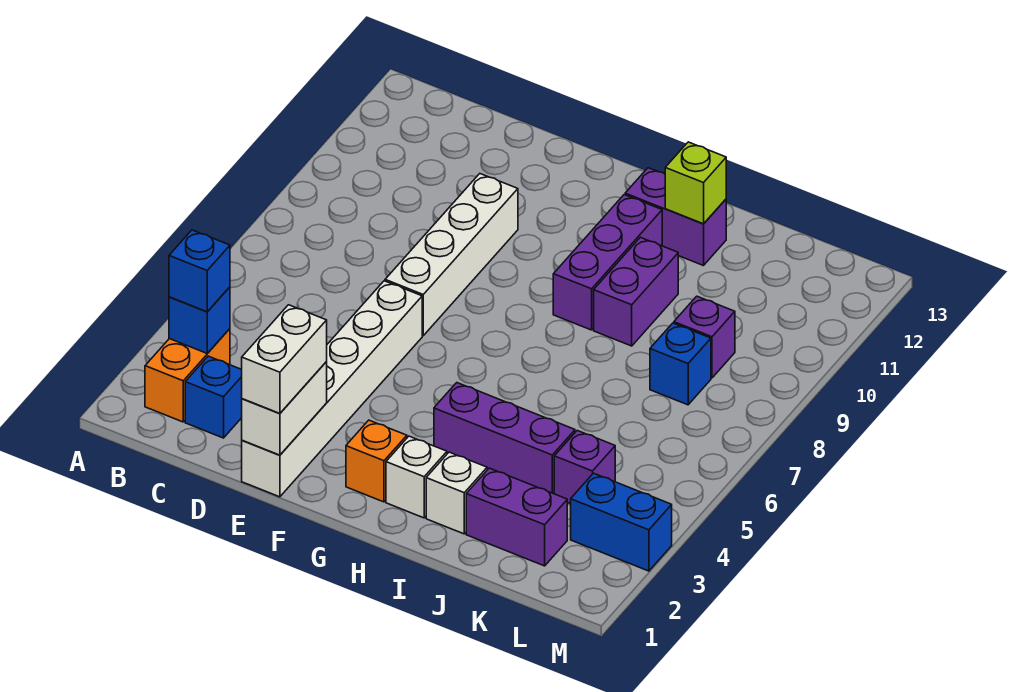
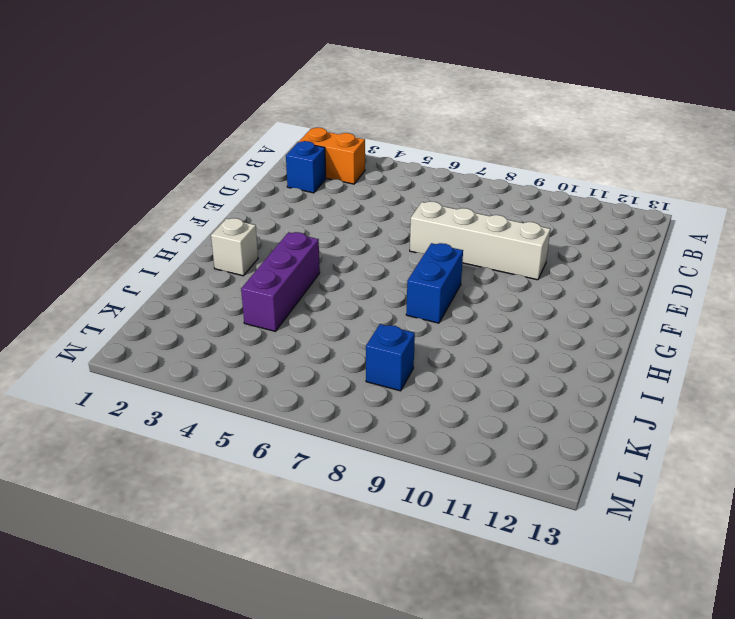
blue 1x2 brick [406,243,463,323] -> blue 1x2 brick moved to [571,473,672,571]
none -> white 1x6 brick [242,281,422,497]
none -> orange 1x1 brick [346,420,407,502]
none -> purple 1x3 brick [553,195,662,330]

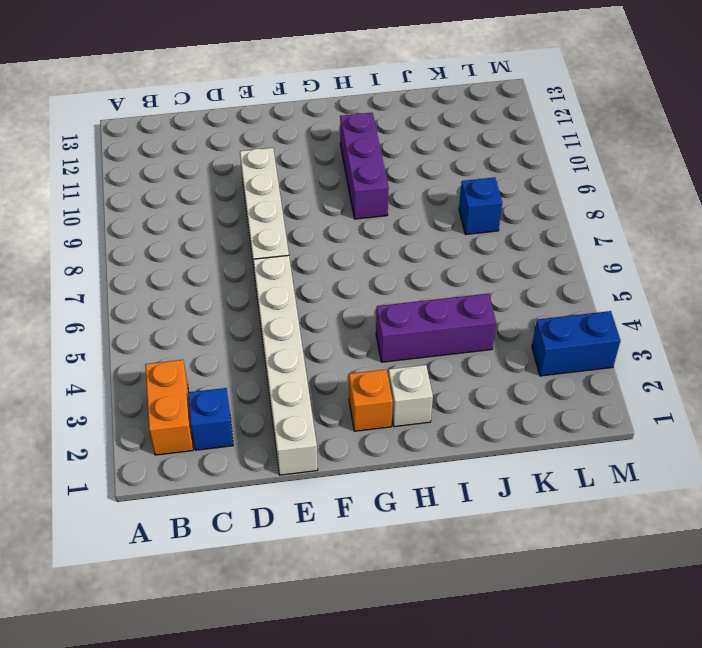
none -> purple 1x2 brick [625,168,726,266]
none -> white 1x1 brick [426,452,487,534]
none -> purple 1x2 brick [594,237,678,346]

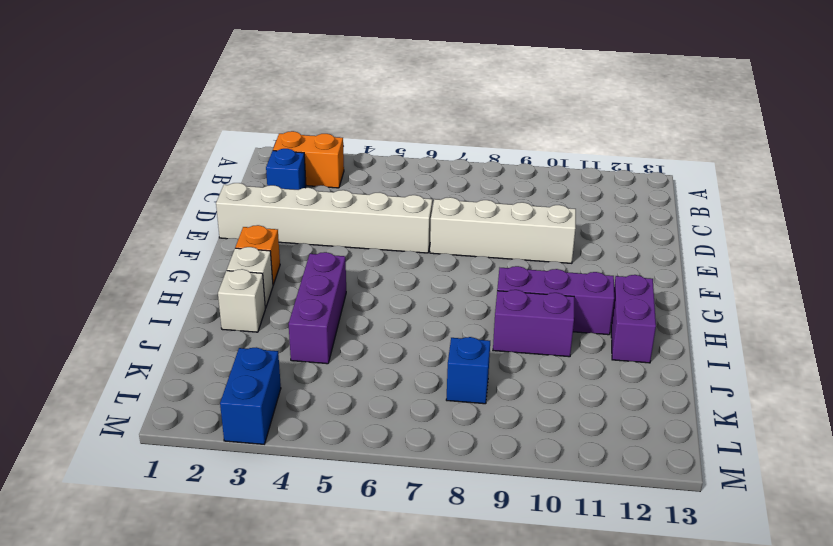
none -> purple 1x2 brick [466,468,567,566]
none -> purple 1x1 brick [554,431,615,504]
none -> purple 1x1 brick [674,296,735,378]

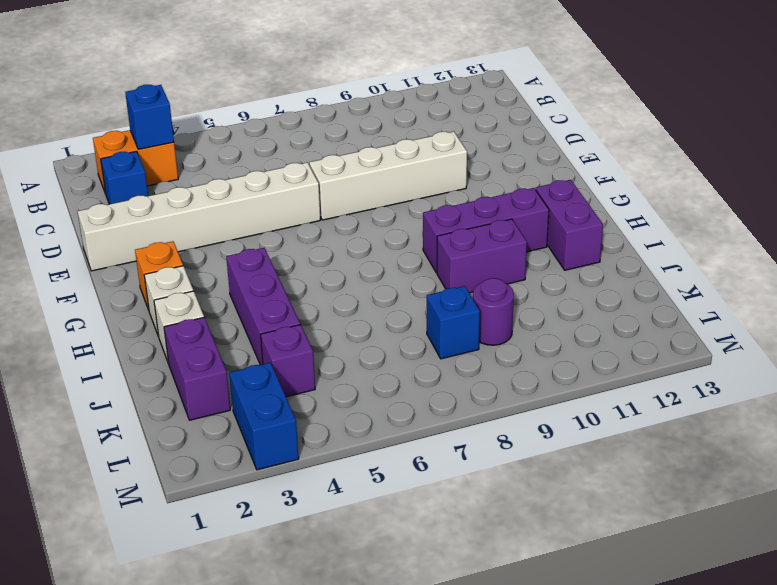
purple 1x1 round brick [473,278,514,345] -> purple 1x1 brick [674,296,735,378]
none -> white 1x2 brick [242,362,327,455]
none -> lime 1x1 brick [665,142,726,224]
none -> blue 1x1 brick [169,230,230,312]

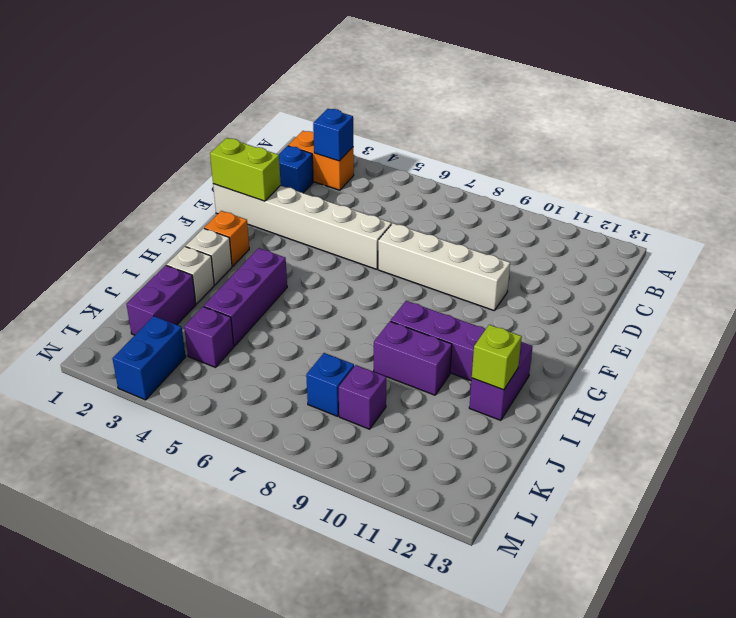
lime 1x2 brick [210,138,281,201] -> white 1x2 brick [242,362,327,455]
none -> blue 1x1 brick [169,230,230,312]
none -> white 1x2 brick [242,305,327,413]

